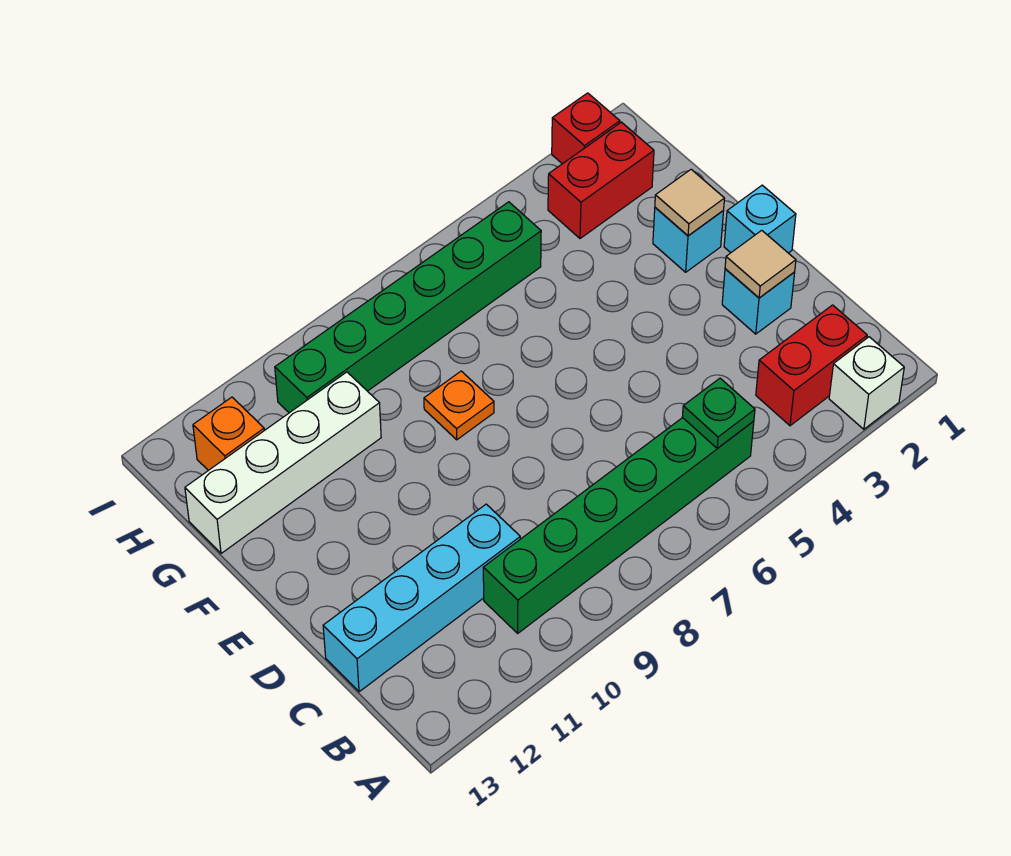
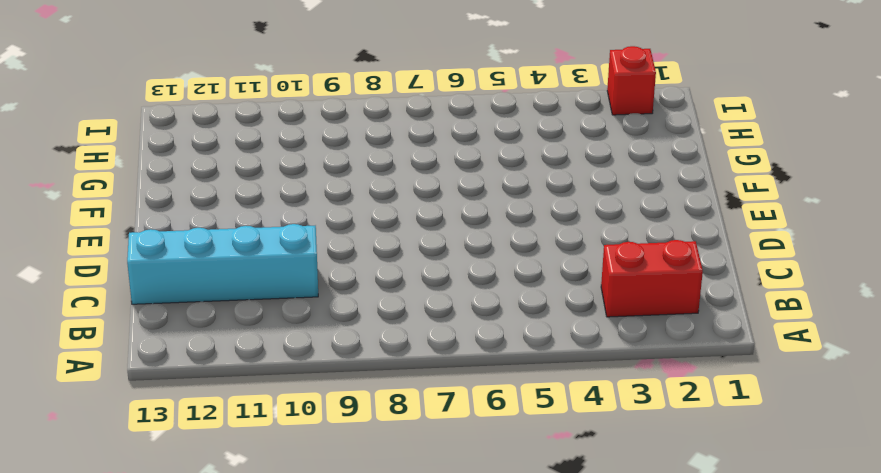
none -> white 1x1 brick [829,337,904,429]
none -> green 1x6 brick [483,418,754,633]
none -> cyan 1x1 brick [722,269,795,334]

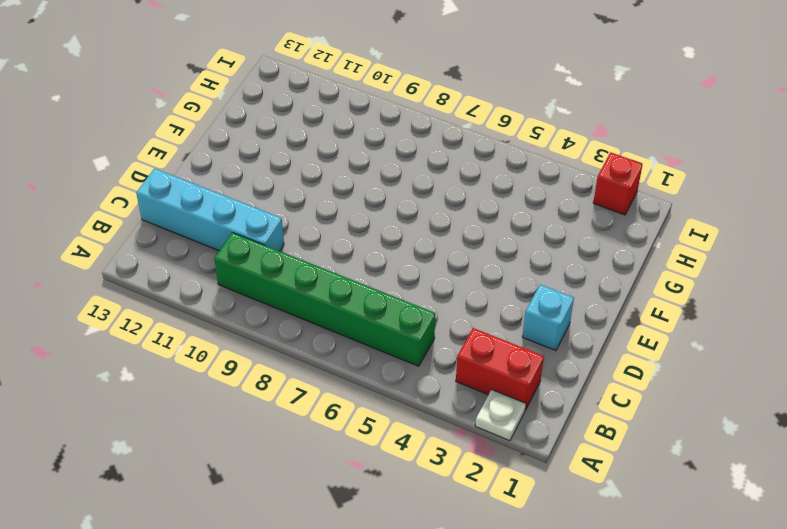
white 1x1 plate [475,390,526,441] -> white 1x1 brick [829,337,904,429]
none -> cyan 1x1 brick [724,185,796,253]
none -> cyan 1x1 brick [653,207,723,272]
none -> orange 1x1 plate [424,371,494,440]

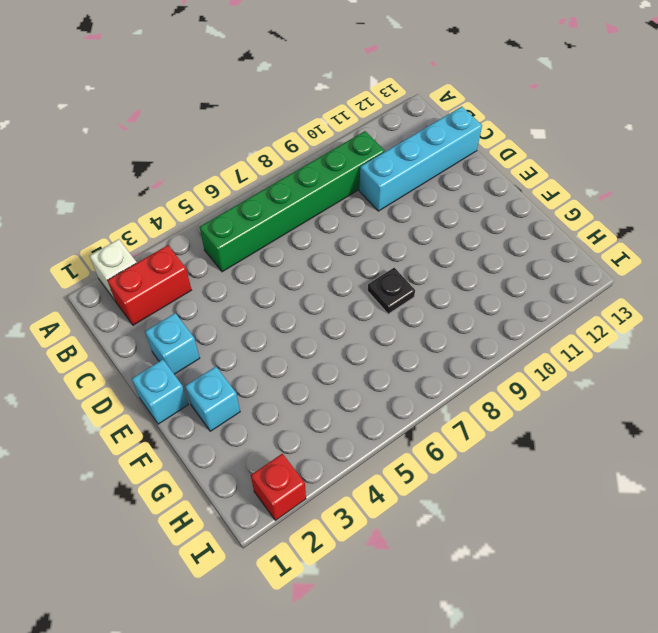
black 1x1 plate [368,268,415,314] -> orange 1x1 plate [424,371,494,440]
none -> white 1x4 brick [185,372,381,553]
none -> red 1x2 brick [548,122,654,238]
none -> green 1x6 brick [275,202,541,413]

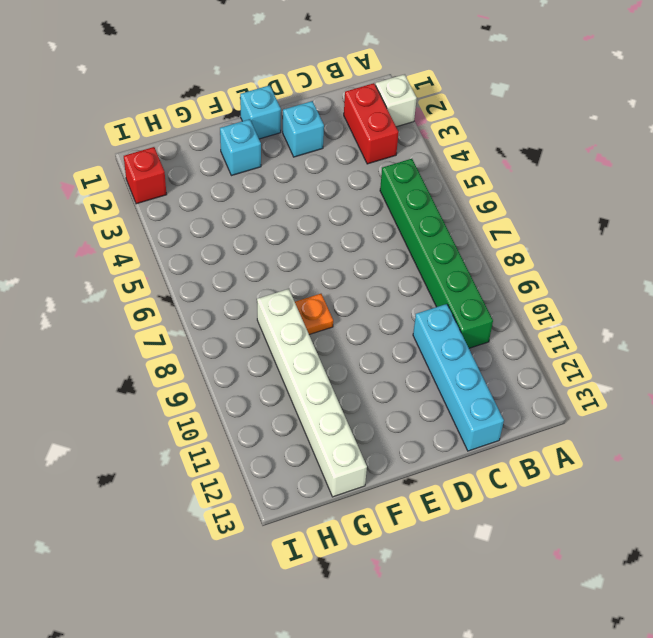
white 1x6 brick [257,289,367,497] -> white 1x4 brick [185,372,381,553]
none -> red 1x2 brick [548,122,654,238]
none -> green 1x6 brick [275,202,541,413]
none -> orange 1x1 brick [193,397,264,470]

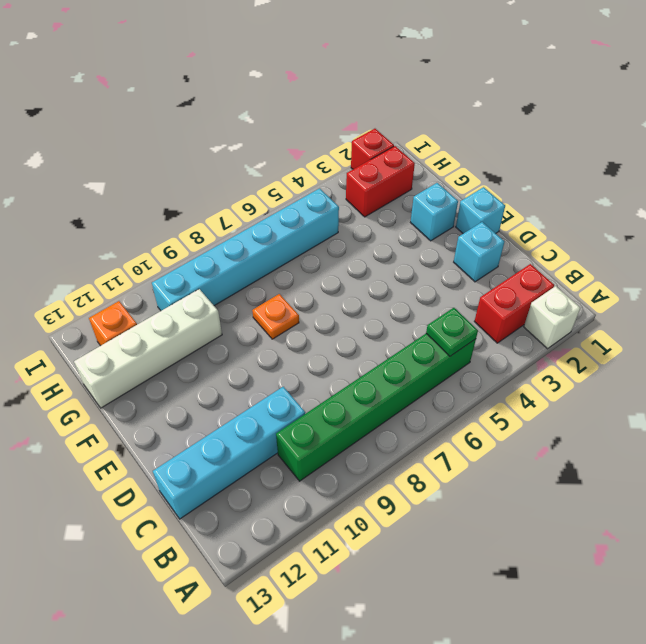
cyan 1x6 brick [152,188,339,311] -> green 1x6 brick [275,202,541,413]
none -> tan 1x1 tile [725,230,796,298]
none -> tan 1x1 tile [655,169,725,236]

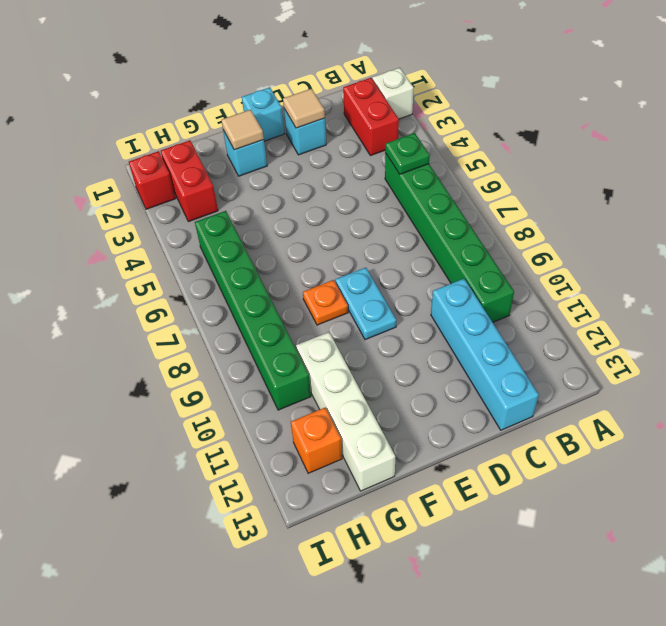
cyan 1x2 plate [335,268,396,340] -> none

